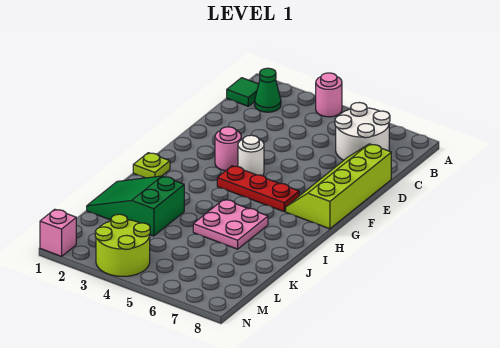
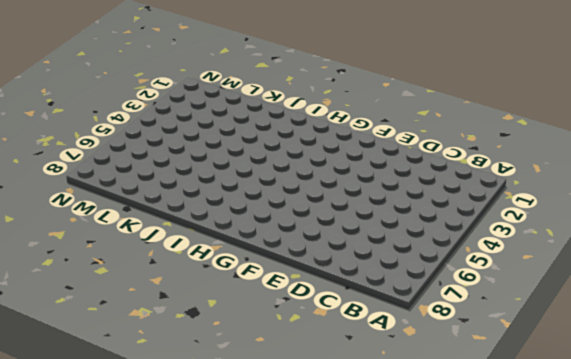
none -> pink 1x1 round brick [316,73,342,117]
none -> green 1x1 tile [227,78,259,106]
none -> green 1x1 cone [255,68,281,112]

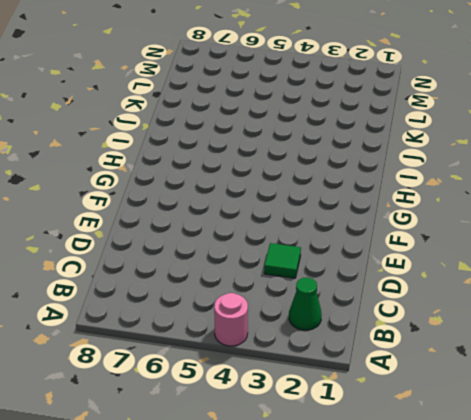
green 1x1 tile [264,243,301,278] -> green 1x1 tile moved to [227,78,259,106]
none -> white 2x2 round brick [335,103,390,160]
none -> lime 2x4 slope [286,144,391,229]
none -> pink 1x1 round brick [215,127,241,171]

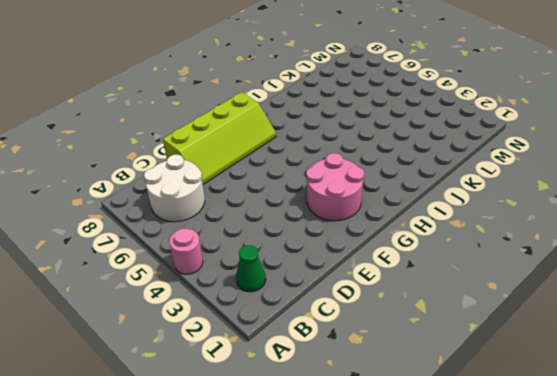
pink 2x2 round brick [306,153,364,221] -> pink 1x1 round brick [215,127,241,171]
none -> green 1x1 tile [227,78,259,106]
none -> white 1x1 round brick [238,135,264,176]
none -> red 1x3 plate [217,166,299,211]

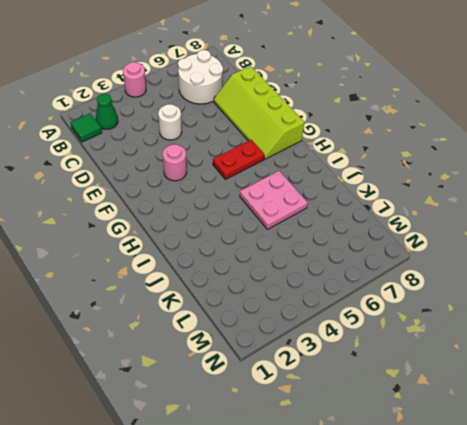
white 1x1 round brick [158,104,182,140] -> white 1x1 round brick moved to [238,135,264,176]
red 1x2 plate [213,140,264,180] -> red 1x3 plate [217,166,299,211]
none -> lime 1x1 plate [133,153,170,178]
none -> green 2x3 slope [87,176,184,236]
none -> lime 2x2 round brick [95,214,150,276]

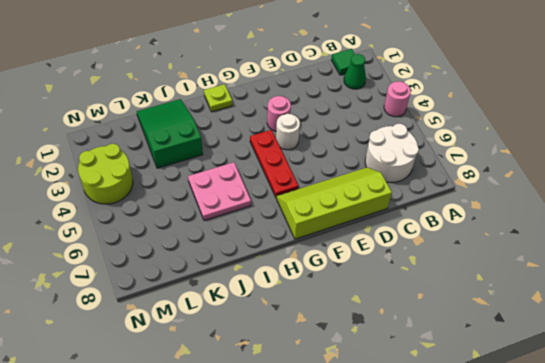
none -> pink 1x1 brick [40,209,76,256]

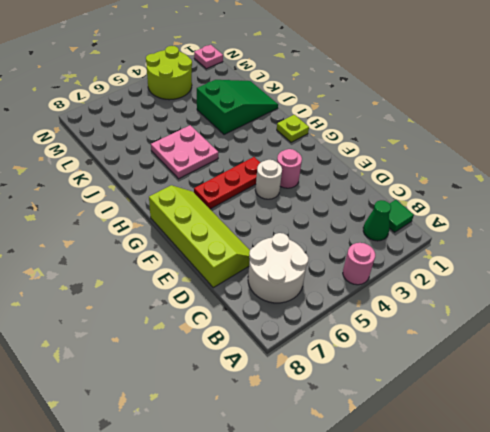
pink 1x1 plate [194,45,223,69] -> pink 1x1 brick [40,209,76,256]

